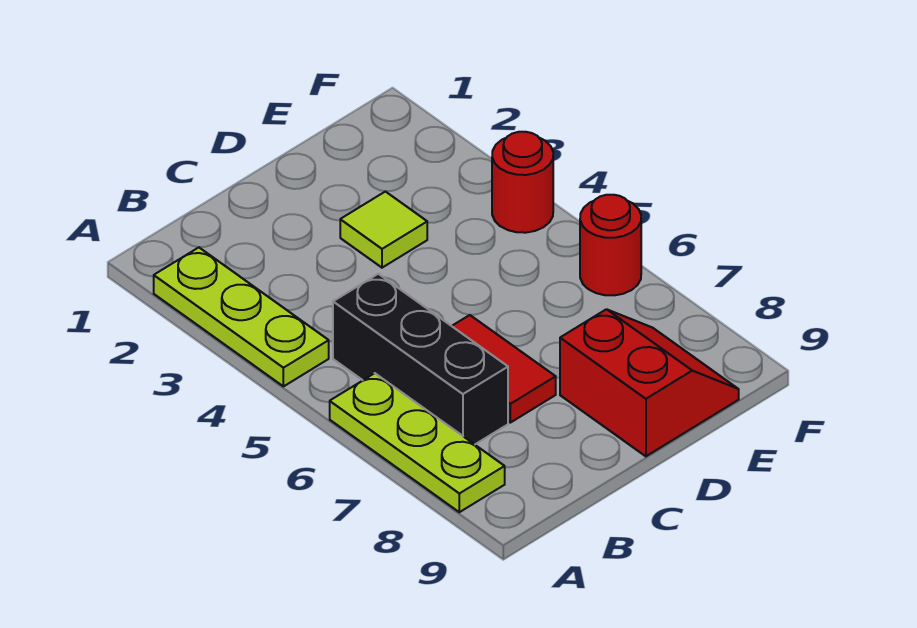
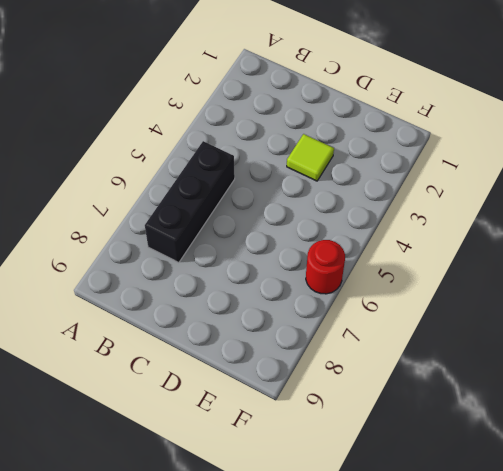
none -> lime 1x3 plate [154,248,329,386]
none -> lime 1x3 plate [330,373,505,512]

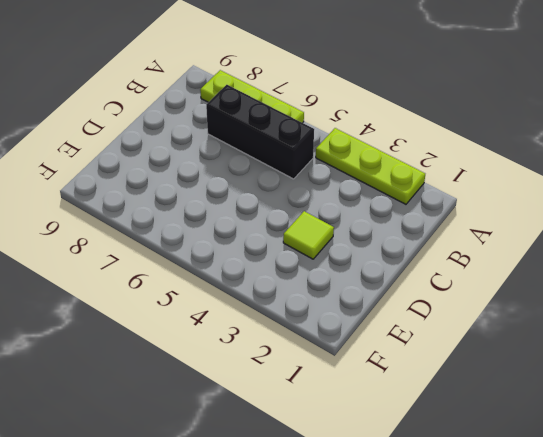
none -> red 1x2 tile [452,315,556,423]
none -> red 2x2 slope [560,309,739,456]

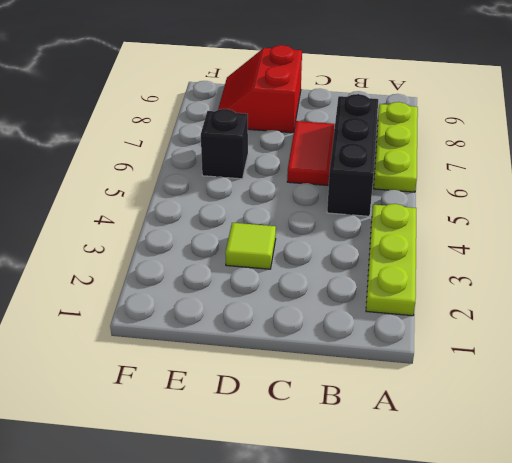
black 1x1 brick [201,109,248,179] -> none
none -> red 1x1 round brick [492,132,553,233]
none -> red 1x1 round brick [580,195,641,295]

